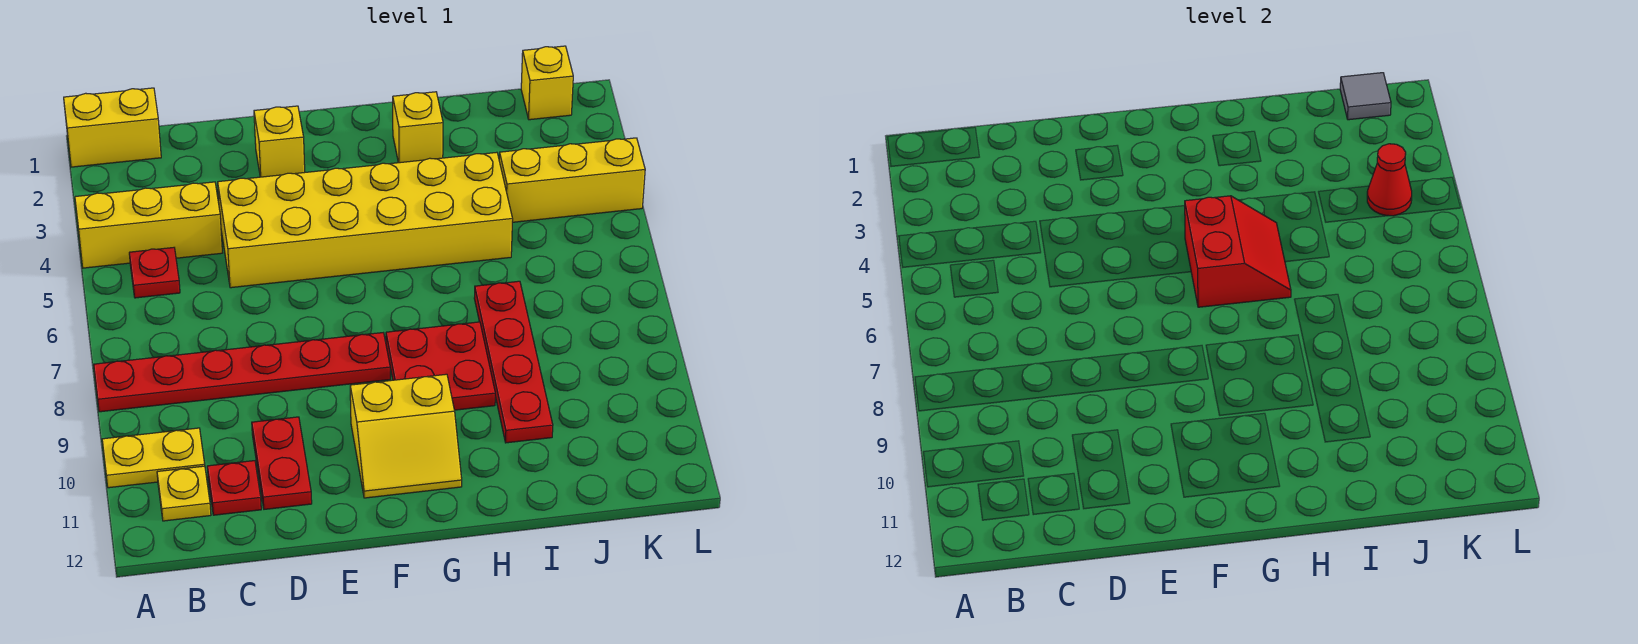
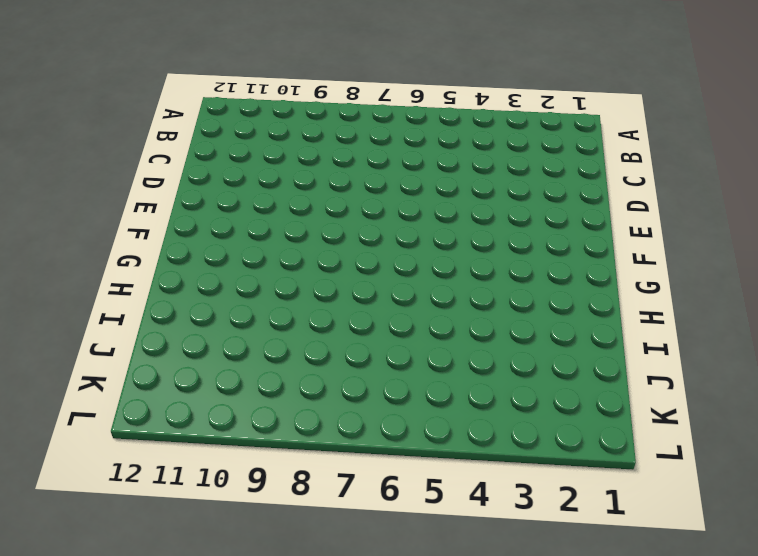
none -> yellow 1x2 brick [64,88,161,167]
none -> yellow 1x3 brick [75,182,222,268]
none -> red 1x6 plate [94,333,390,412]

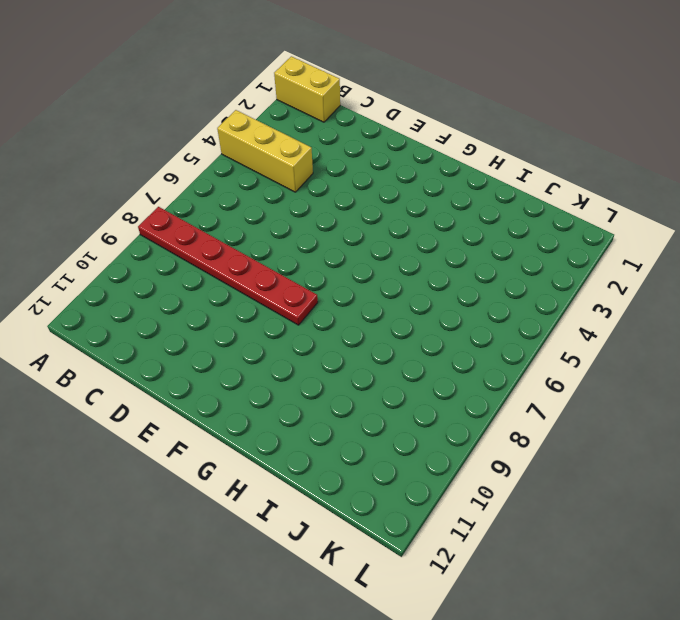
none -> yellow 1x2 plate [102,428,205,488]
none -> red 1x1 plate [129,248,180,298]
none -> yellow 1x1 plate [157,466,211,521]

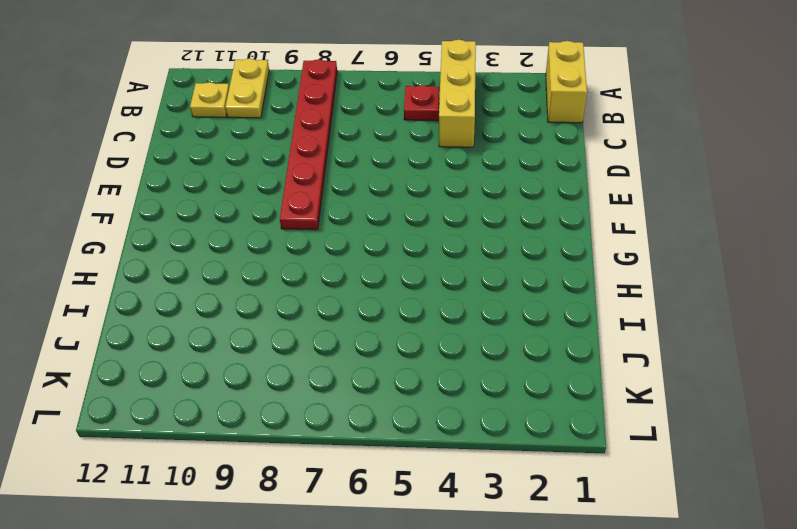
none -> red 1x1 plate [207,461,261,515]
none -> yellow 2x6 brick [218,152,513,288]
none -> red 1x2 plate [252,417,312,509]

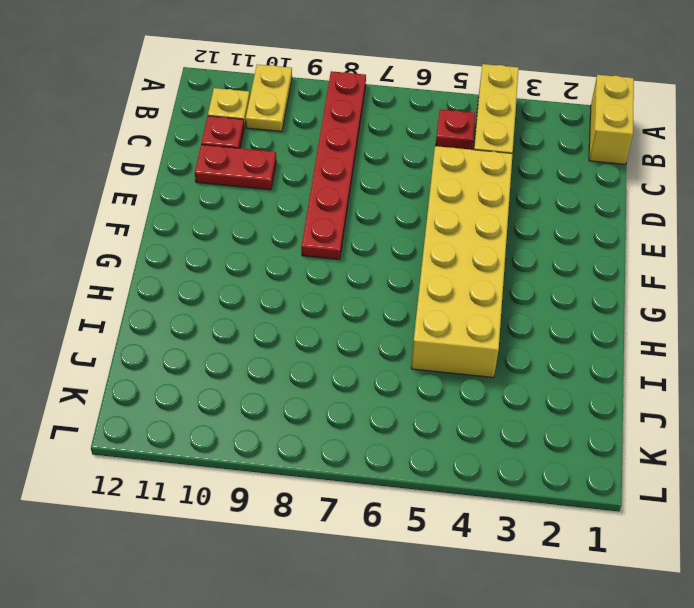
none -> yellow 1x1 brick [254,106,305,177]
none -> yellow 2x2 slope [350,374,462,498]
none -> red 2x2 plate [386,322,495,410]

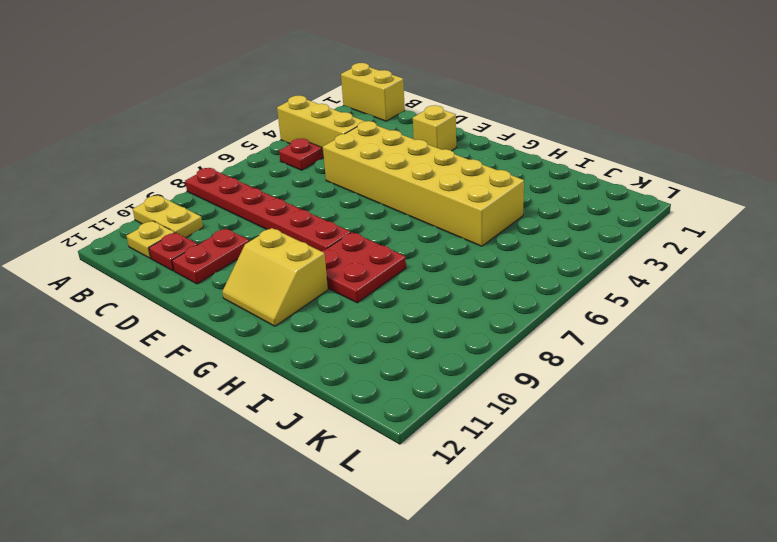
none -> yellow 1x1 brick [393,92,443,163]
none -> red 1x4 plate [474,281,553,443]
none -> yellow 1x3 brick [499,138,645,222]

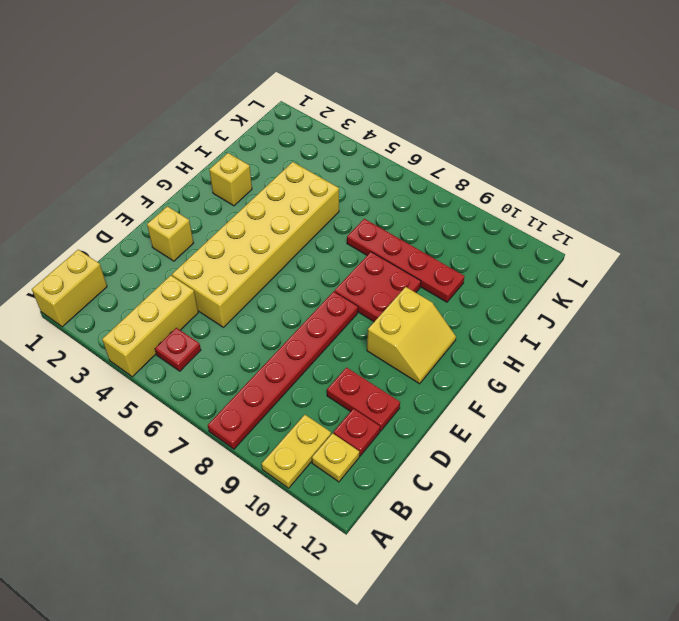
none -> yellow 1x3 brick [499,138,645,222]
none -> yellow 1x1 brick [521,46,573,120]
none -> red 2x2 slope [1185,196,1291,307]

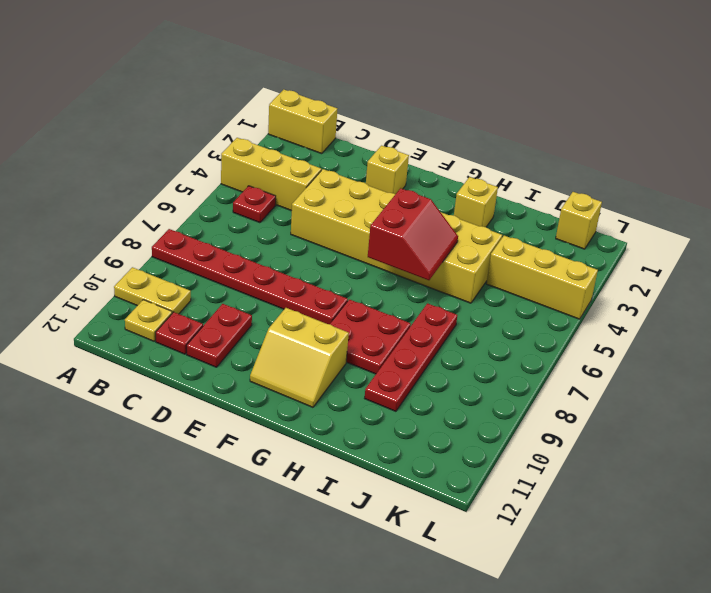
none -> grey 1x1 tile [1340,73,1391,120]
none -> red 1x1 cone [1367,144,1412,216]

